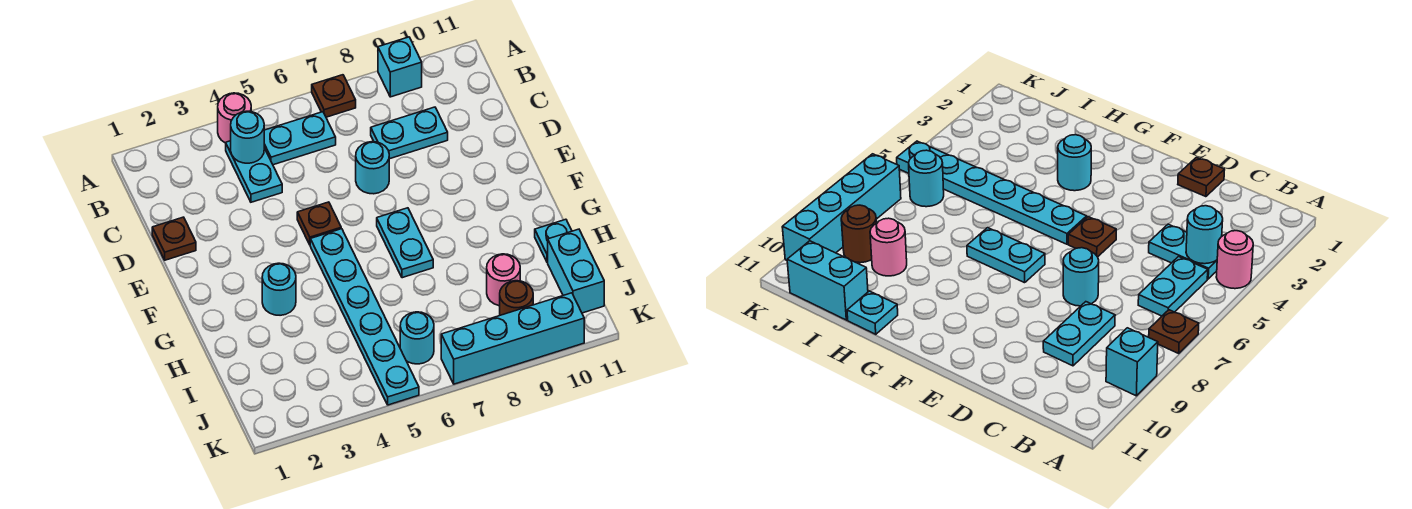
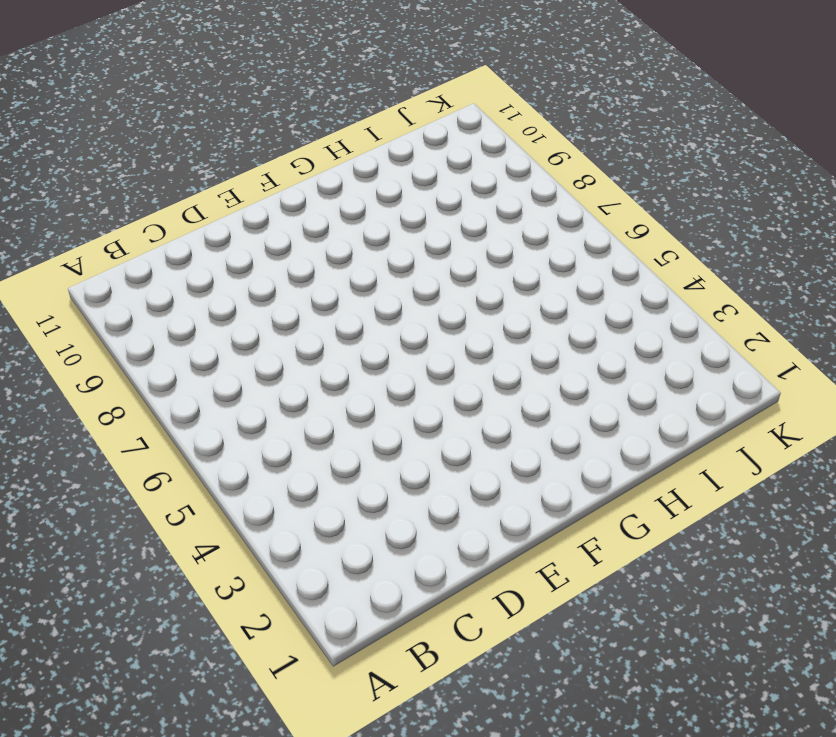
none -> pink 1x1 round brick [218,93,251,143]
none -> brown 1x1 plate [312,75,356,117]
none -> cyan 1x1 brick [378,37,422,97]

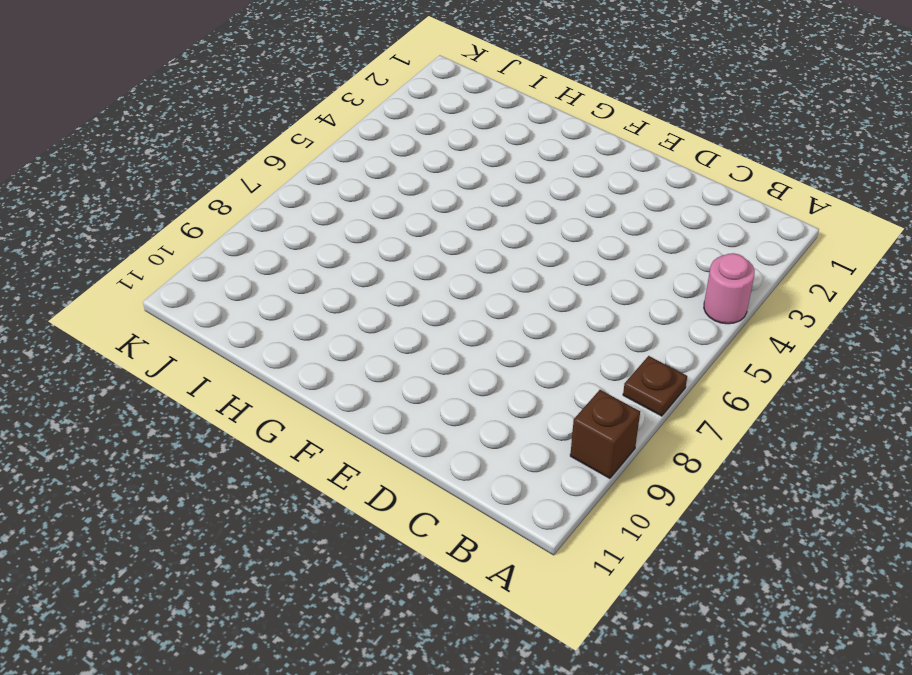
brown 1x1 brick [570,390,640,478] -> cyan 1x1 brick [378,37,422,97]
none -> cyan 1x2 plate [226,141,282,202]
none -> cyan 1x2 plate [264,112,336,165]
none -> cyan 1x2 plate [371,107,448,159]

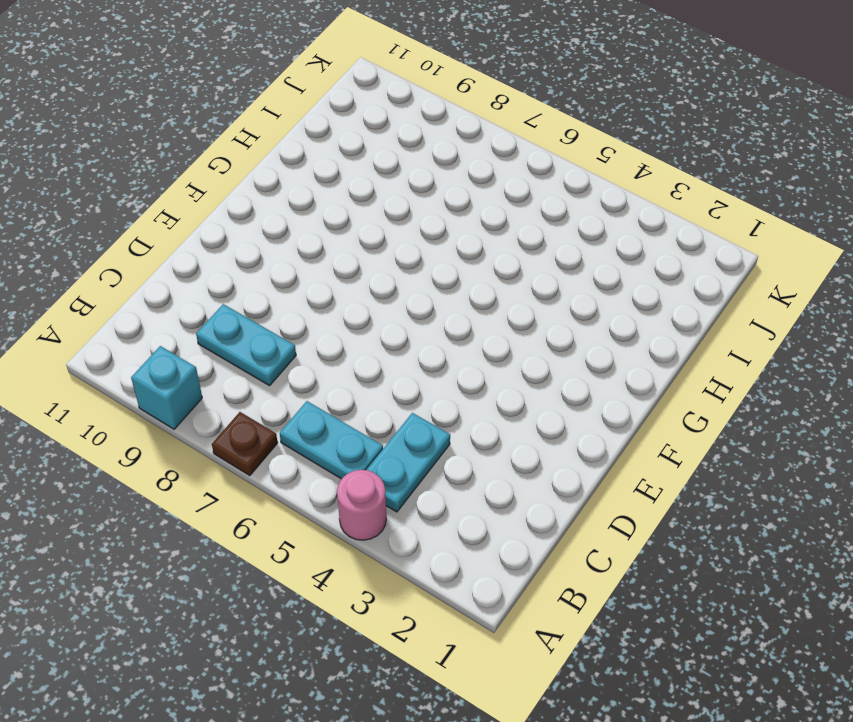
none -> brown 1x1 plate [152,217,196,260]
none -> cyan 1x1 round brick [356,142,389,194]
none -> brown 1x1 plate [297,202,341,244]

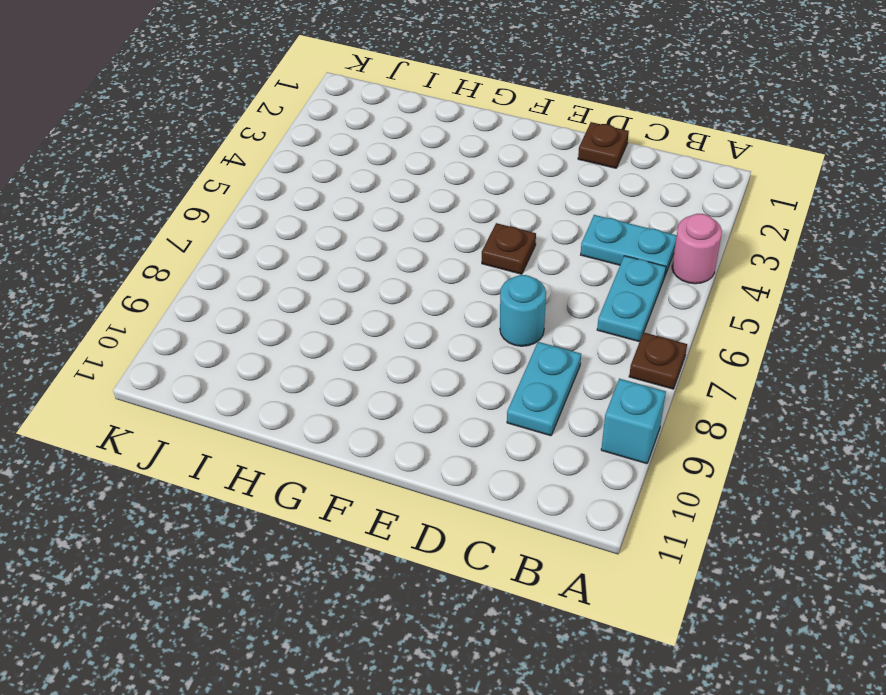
none -> cyan 1x6 plate [310,229,419,405]
none -> cyan 1x2 plate [377,208,433,278]
none -> cyan 1x1 round brick [262,263,296,315]

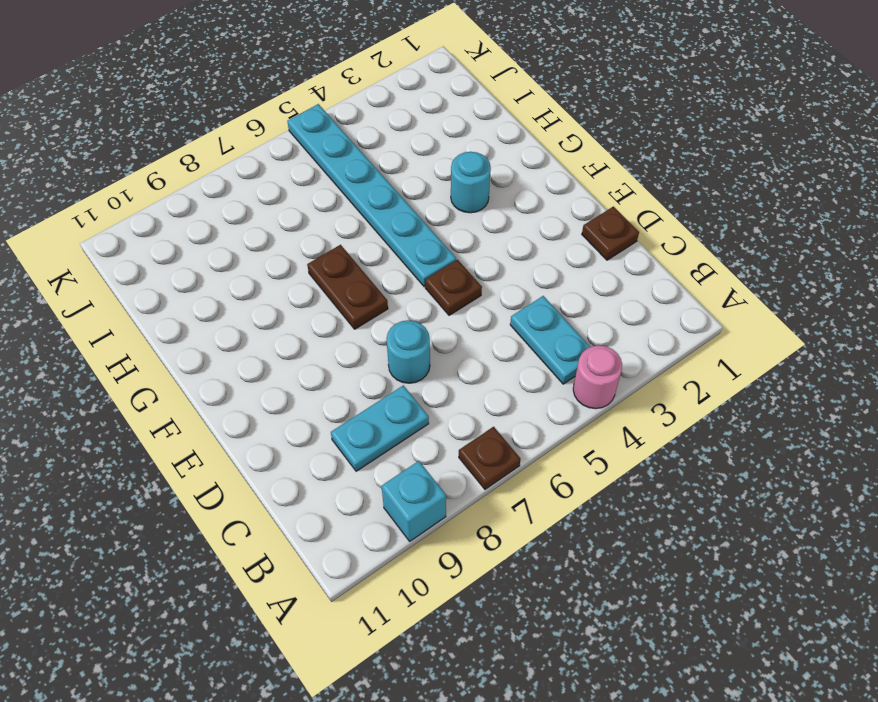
brown 1x2 plate [307,245,388,329] -> cyan 1x2 plate [377,208,433,278]
none -> cyan 1x2 plate [264,112,336,165]
none -> cyan 1x1 plate [535,219,572,263]
none -> pink 1x1 round brick [487,254,520,306]

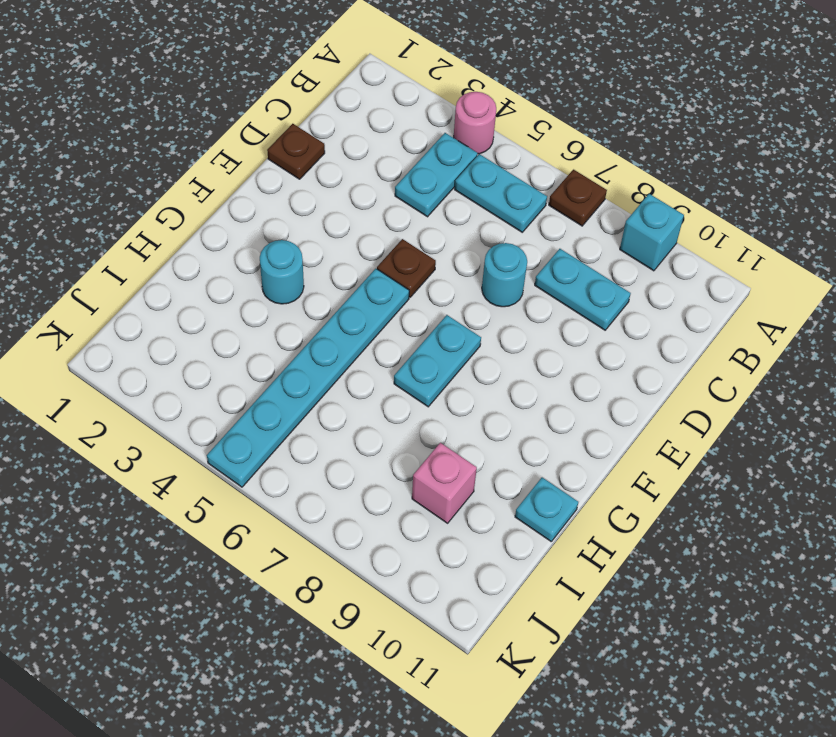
pink 1x1 brick [412,443,477,523] -> pink 1x1 round brick [487,254,520,306]
none -> cyan 1x2 brick [548,229,604,313]
none -> cyan 1x1 round brick [400,312,434,364]
none -> brown 1x1 round brick [500,281,533,315]

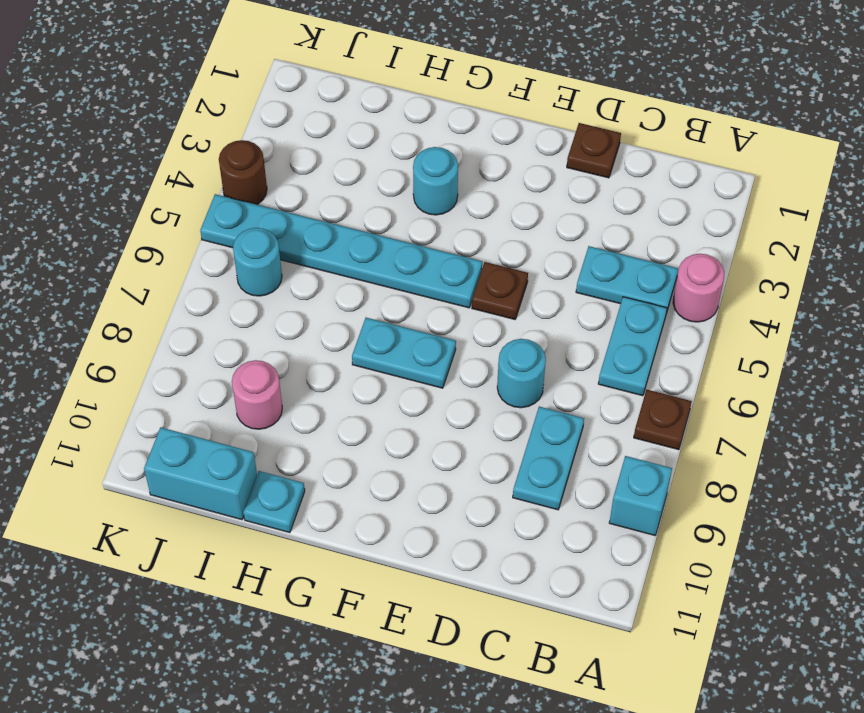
brown 1x1 round brick [219,140,267,205] -> brown 1x1 round brick moved to [500,281,533,315]
none -> cyan 1x4 brick [441,293,584,384]
none -> cyan 1x1 round brick [231,111,264,163]

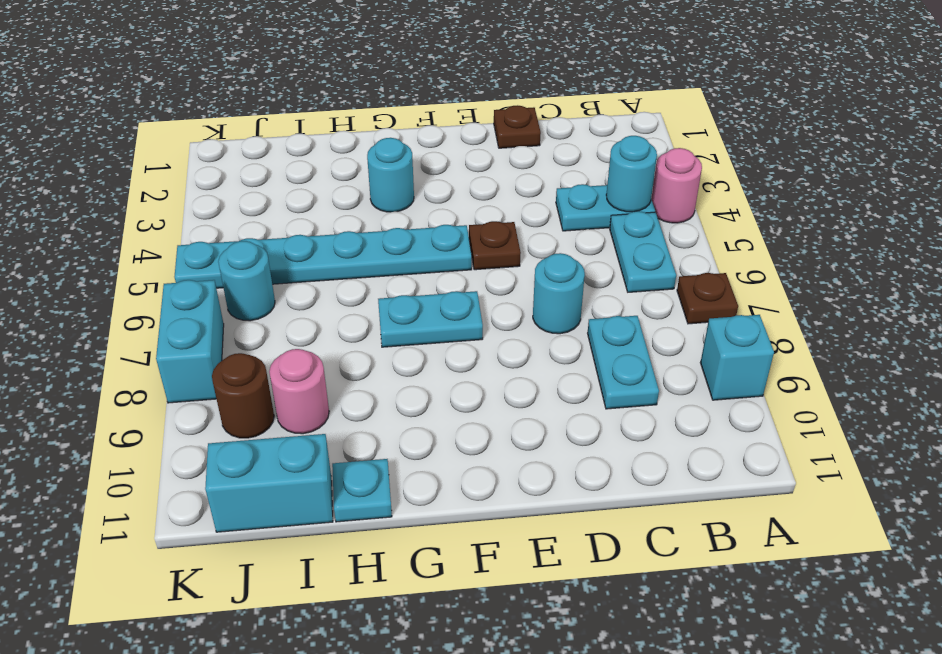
cyan 1x2 brick [156,280,224,403] -> cyan 1x4 brick [441,293,584,384]

